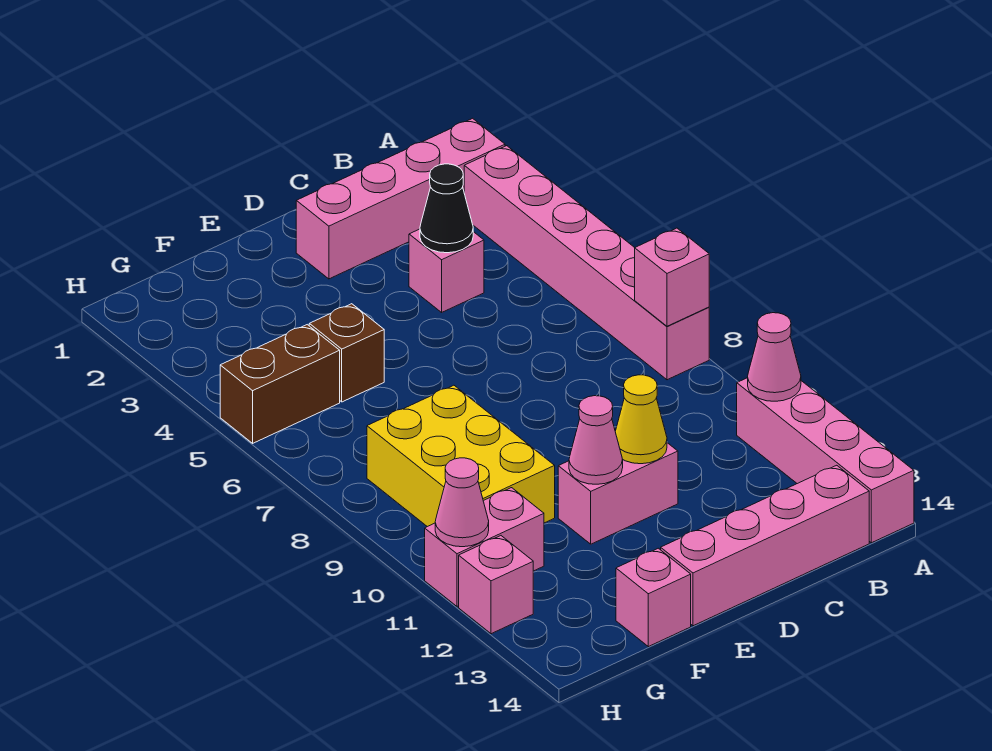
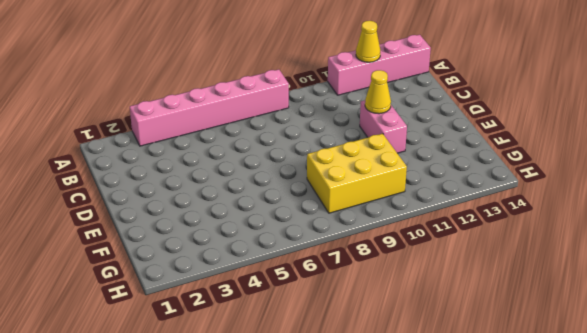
yellow 1x1 cone [356,21,380,62] -> none
none -> pink 1x4 brick [296,118,505,279]
none -> pink 1x4 brick [661,465,869,626]
none -> pink 1x1 brick [409,229,484,312]

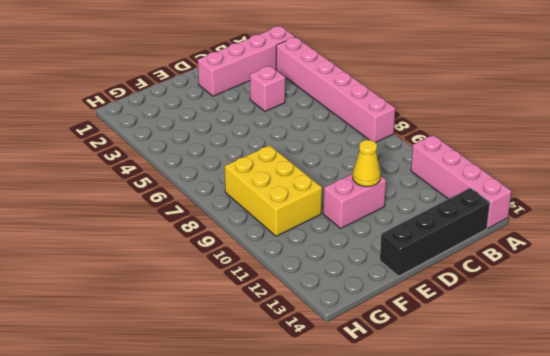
black 1x4 brick [380,188,490,276] -> pink 1x4 brick [661,465,869,626]
none -> brown 1x1 brick [309,304,384,402]
none -> pink 1x1 brick [616,548,691,647]
none -> brown 1x2 brick [220,325,340,443]

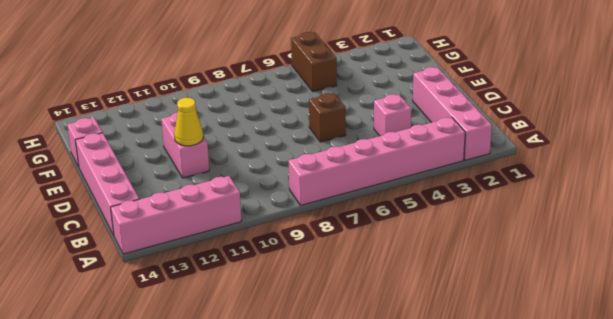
brown 1x1 brick [309,93,346,142] -> brown 1x1 brick moved to [309,304,384,402]
none -> yellow 2x3 brick [367,385,555,527]
none -> pink 1x2 brick [425,488,544,606]
none -> pink 1x1 brick [459,536,533,634]

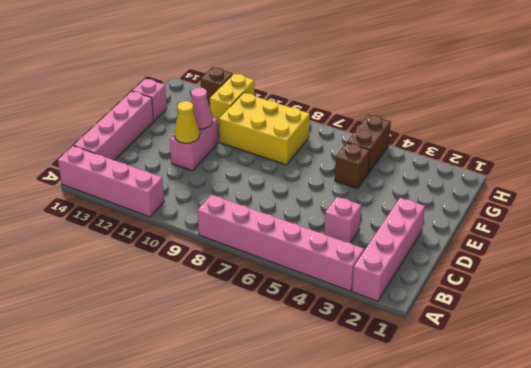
yellow 1x2 brick [210,74,254,125] -> pink 1x2 brick [425,488,544,606]
brown 1x1 brick [201,67,233,105] -> pink 1x1 brick [459,536,533,634]
none -> pink 1x1 brick [635,228,709,326]
none -> pink 1x1 cone [748,313,801,401]
none -> black 1x1 cone [420,164,473,253]

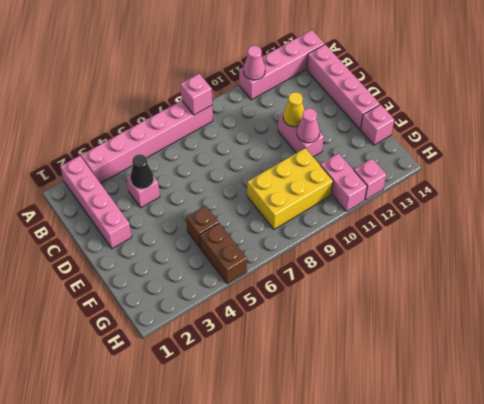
none -> pink 1x1 cone [435,458,489,547]

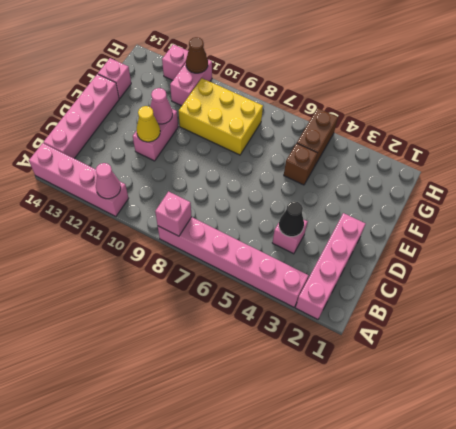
brown 1x1 cone [186,37,208,73] -> pink 1x1 cone [435,458,489,547]

